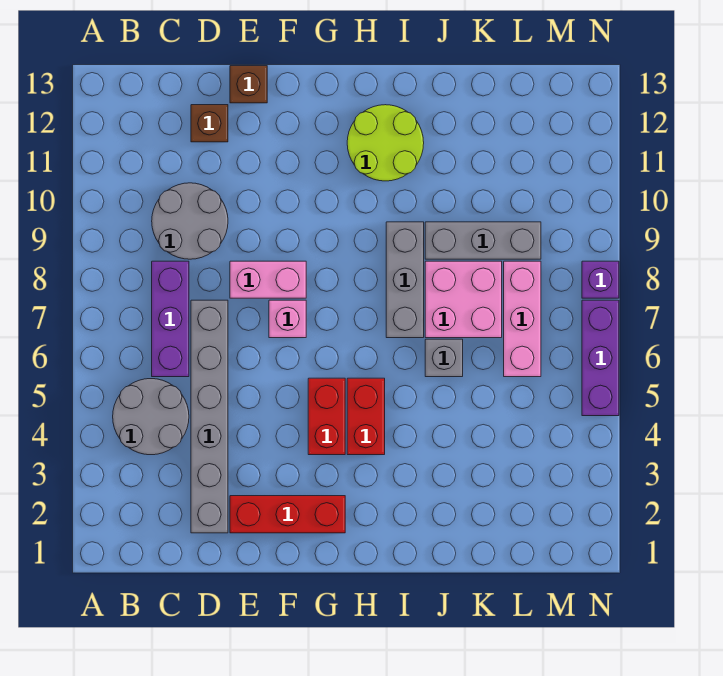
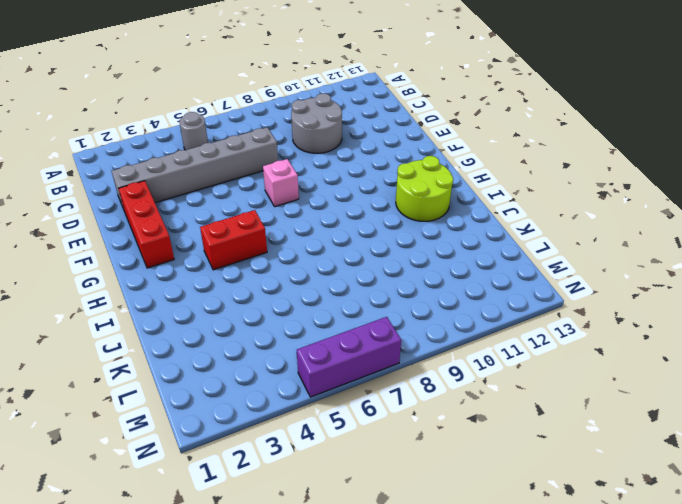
grey 1x1 round brick [179,112,208,150] -> grey 2x2 round brick [113,379,189,455]
none -> purple 1x3 brick [152,261,189,377]
none -> brown 1x1 brick [191,105,228,142]
none -> pink 1x2 brick [230,261,306,298]

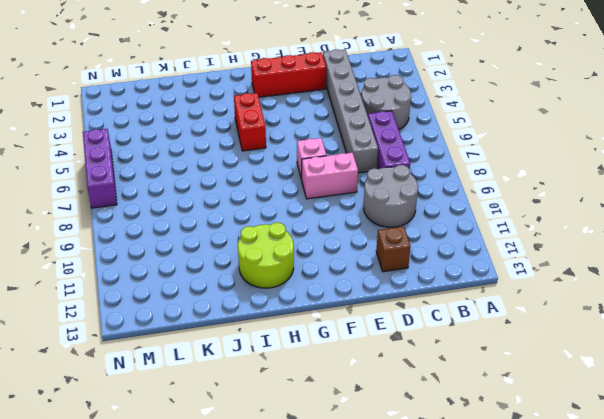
none -> brown 1x1 brick [230,66,267,103]
none -> red 1x2 brick [308,378,345,455]
none -> grey 1x3 brick [386,222,424,338]

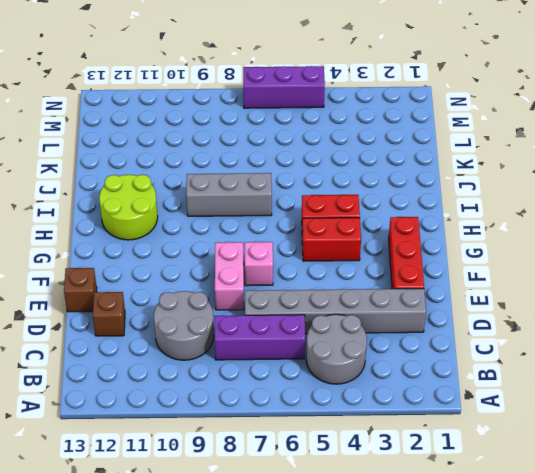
none -> grey 1x1 brick [425,339,463,377]
none -> pink 2x2 brick [425,261,502,338]
none -> grey 1x3 brick [425,222,541,259]

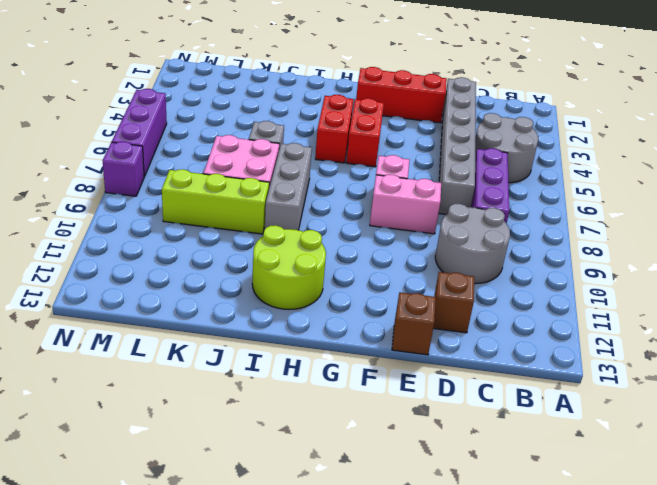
lime 1x3 brick [162,169,269,234] -> grey 1x3 brick [425,222,541,259]
none -> pink 1x3 brick [504,261,541,377]

